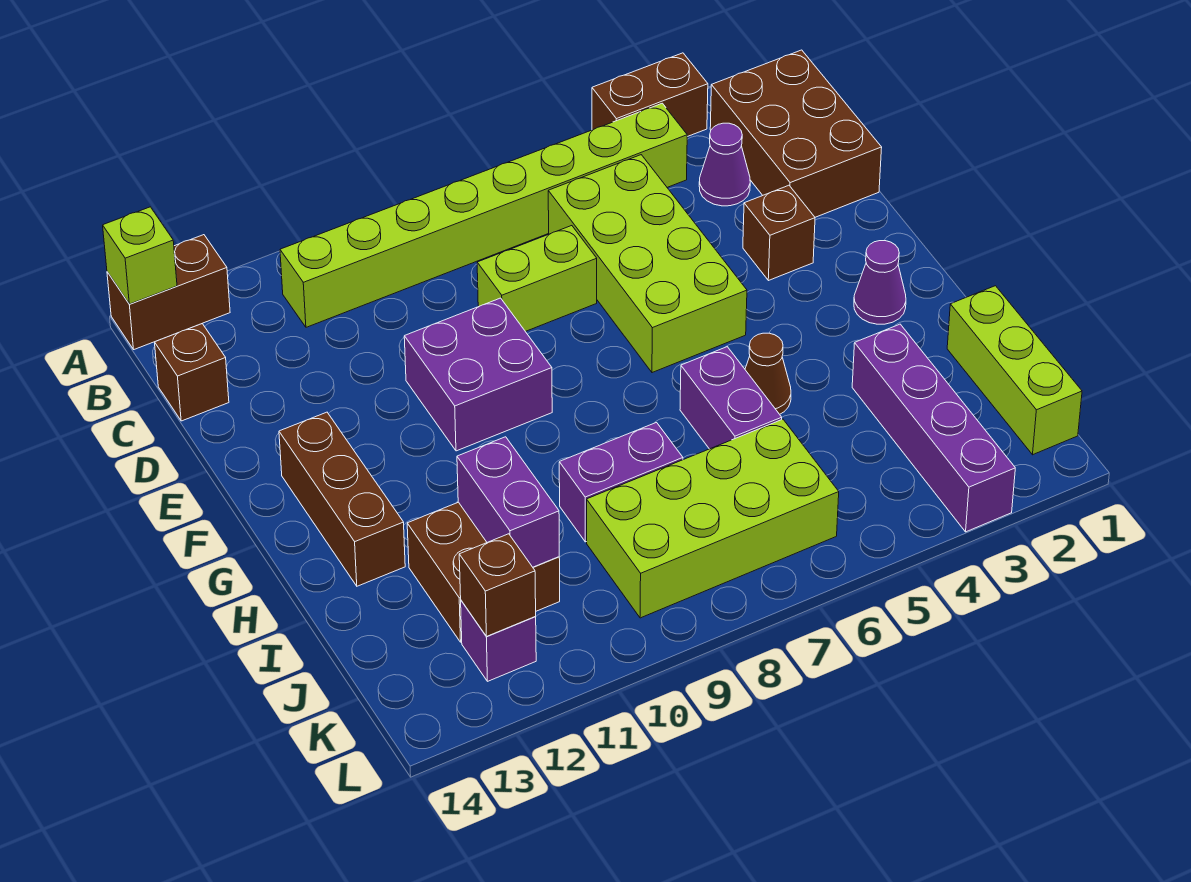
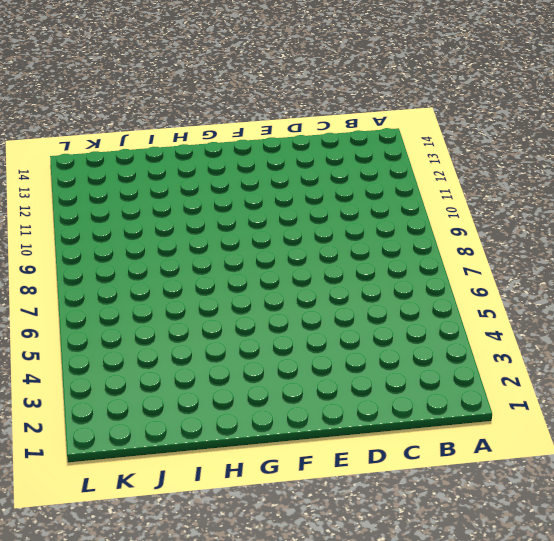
none -> brown 1x2 brick [592,53,708,137]
none -> brown 1x2 brick [107,235,230,349]
none -> brown 2x3 brick [710,50,882,217]

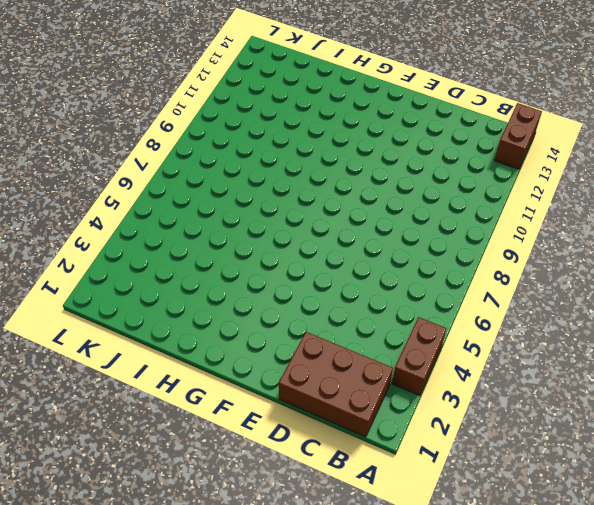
none -> lime 1x8 brick [280,103,687,327]
none -> purple 1x1 cone [699,123,750,206]
none -> lime 2x4 brick [548,155,747,373]

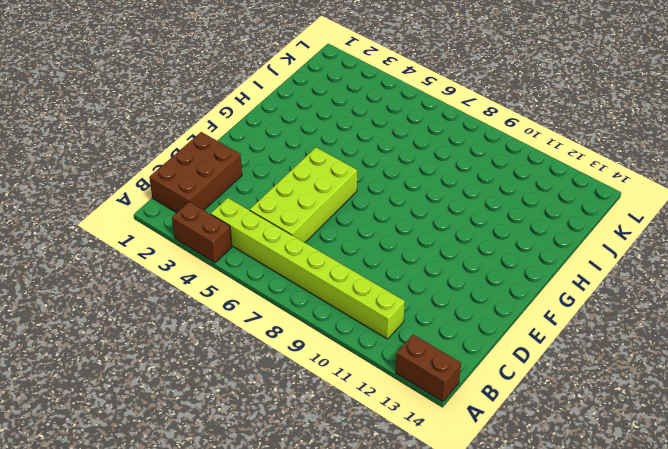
none -> purple 1x1 cone [699,123,750,206]
none -> brown 1x1 brick [155,324,229,421]
none -> lime 1x2 brick [477,226,597,332]

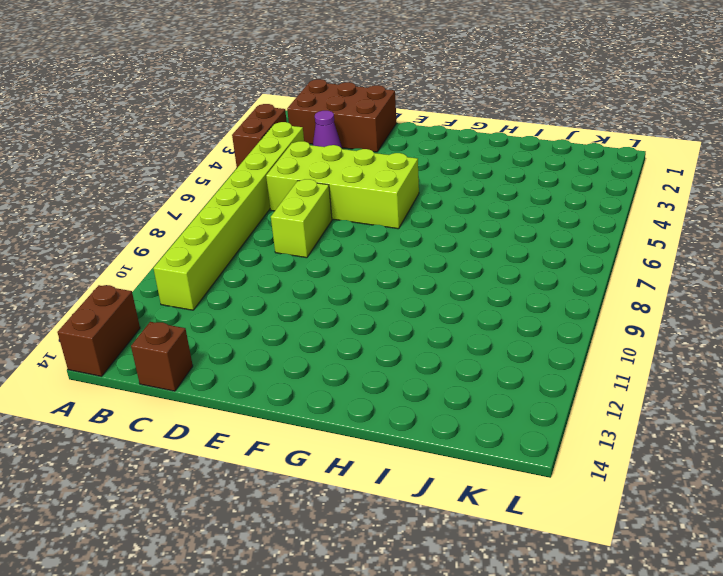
none -> brown 1x1 brick [743,185,815,281]
none -> purple 2x2 brick [404,298,552,451]
none -> brown 1x3 brick [279,412,405,586]

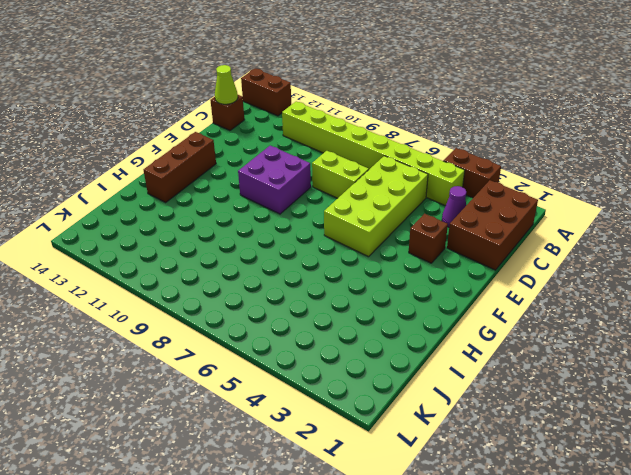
lime 1x1 cone [215,65,238,104] -> none
none -> purple 1x1 cone [854,241,906,324]
none -> brown 1x1 cone [745,333,791,414]
none -> purple 1x2 brick [680,347,782,449]

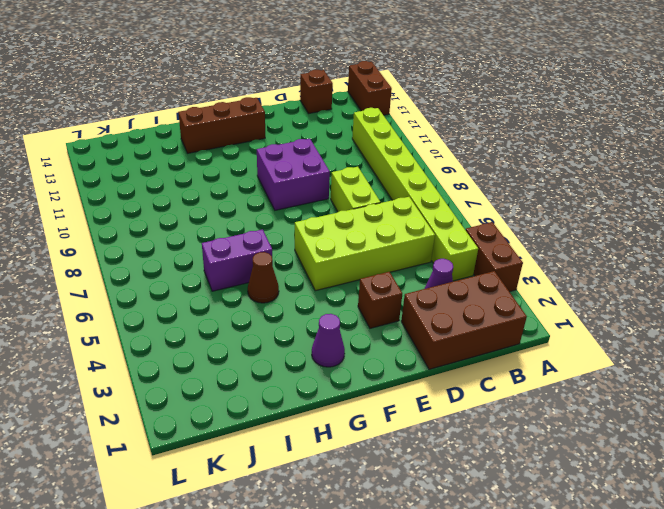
none -> lime 1x3 brick [947,286,1082,455]
none -> purple 1x4 brick [852,324,1015,532]
none -> purple 1x2 brick [559,423,683,542]

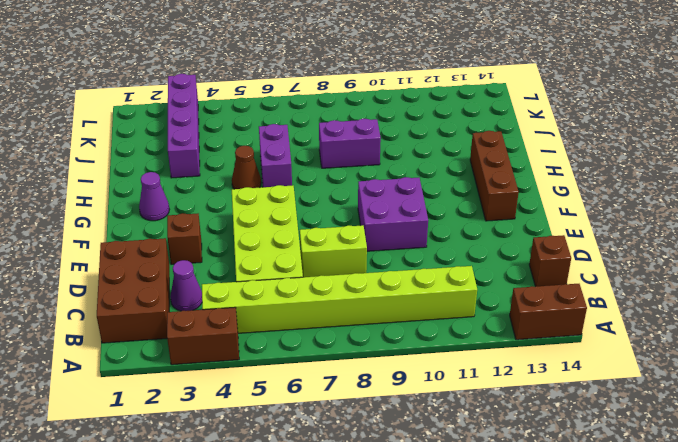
none -> lime 1x3 brick [947,286,1082,455]
none -> brown 2x2 brick [407,502,560,642]
none -> lime 2x4 brick [587,419,839,618]

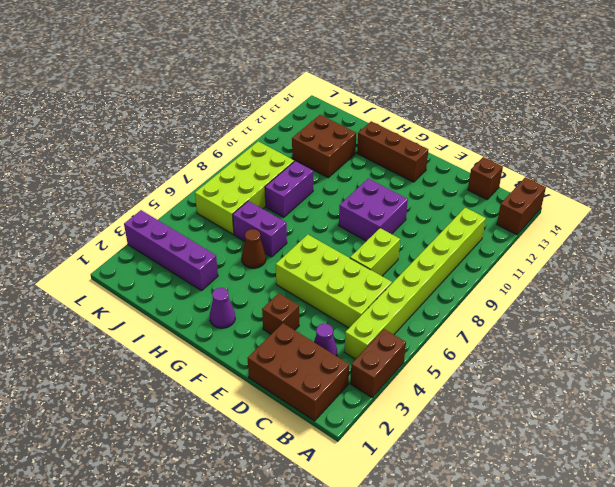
none -> lime 1x3 brick [947,286,1082,455]
none -> purple 1x1 brick [461,601,536,681]
none -> lime 1x1 brick [103,207,177,304]

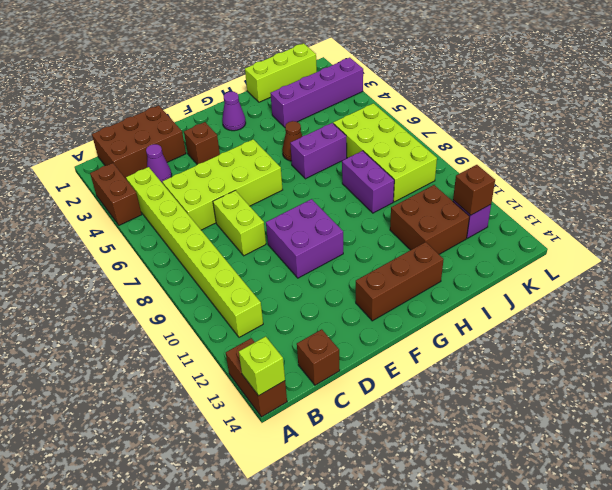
none -> purple 1x2 brick [457,437,559,567]

